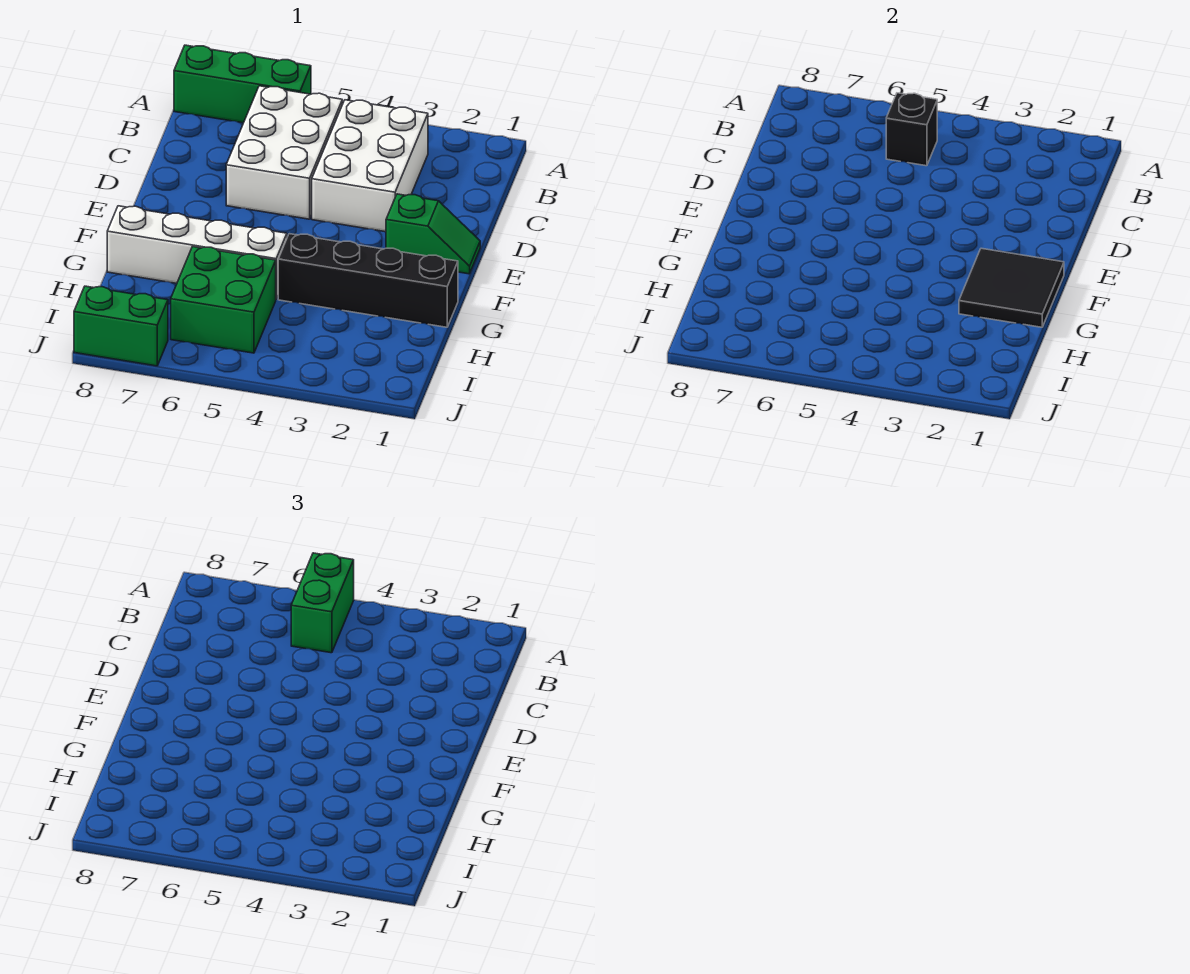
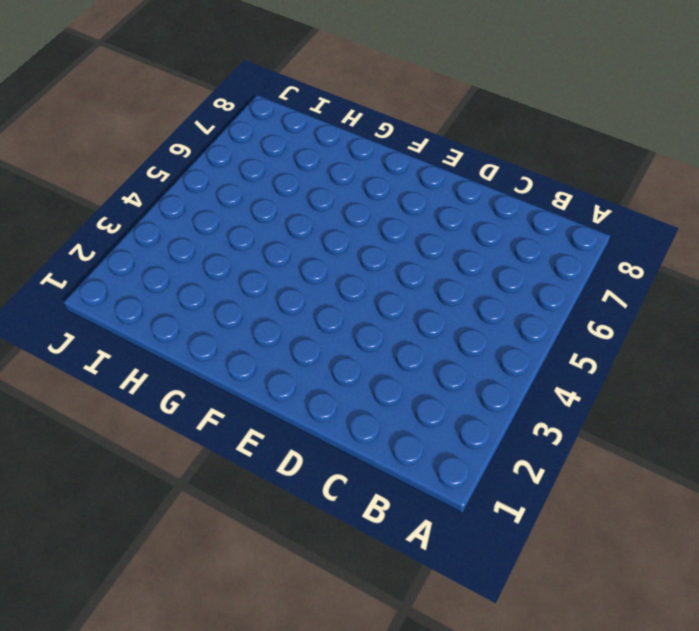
none -> green 1x3 brick [174,45,311,123]
none -> white 2x3 brick [312,100,428,232]

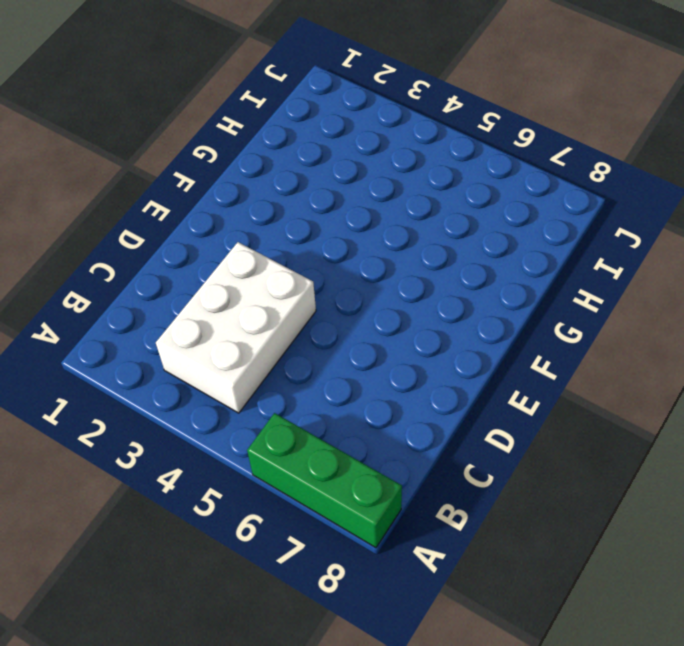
none -> white 2x3 brick [226,86,342,219]
none -> green 1x2 slope [386,194,480,274]

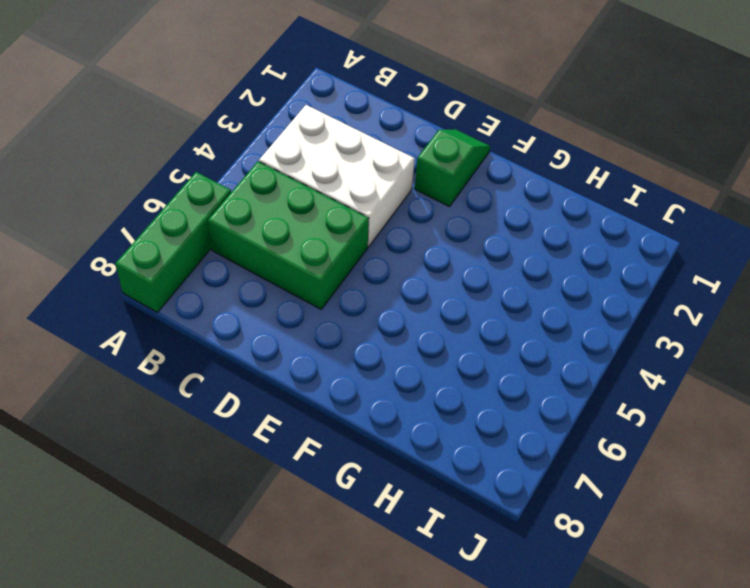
green 2x3 brick [208,161,369,309] -> white 2x3 brick [226,86,342,219]
none -> black 1x4 brick [278,234,458,327]
none -> white 1x4 brick [107,206,287,299]

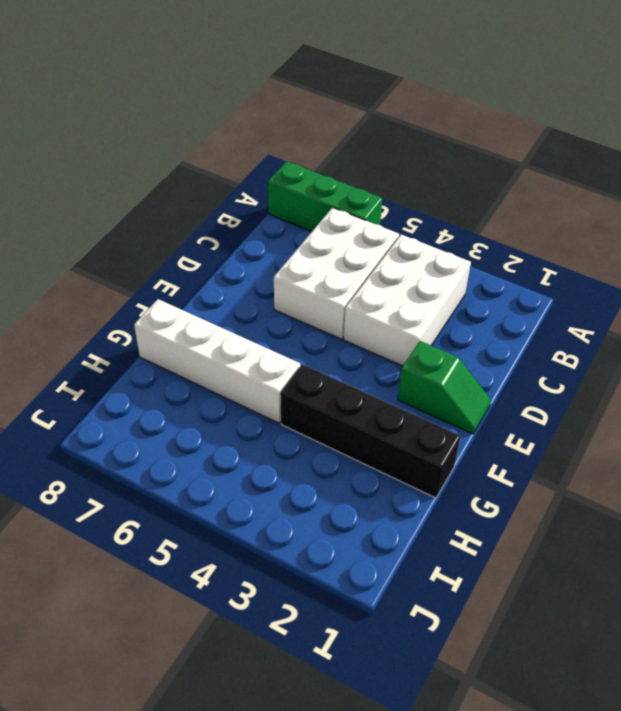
none -> green 2x2 brick [171,247,276,353]
none -> green 1x2 brick [74,286,168,366]

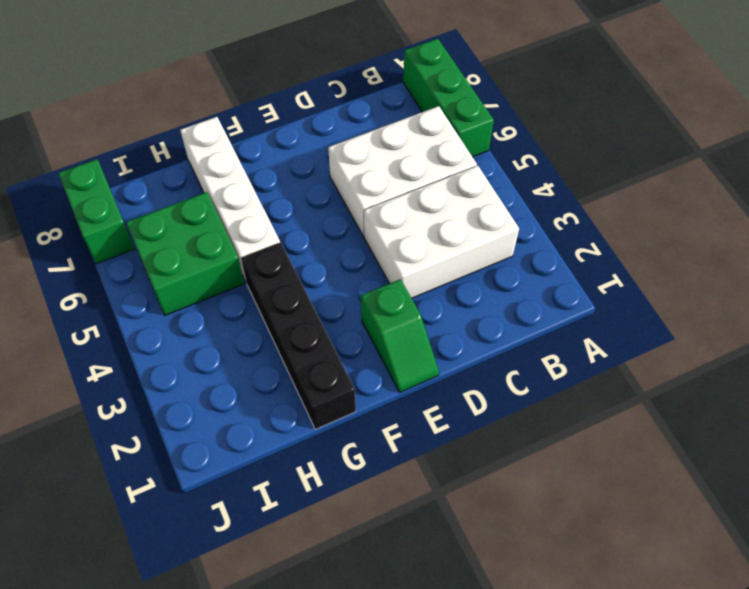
none -> black 1x1 brick [886,93,937,166]
none -> black 2x2 tile [959,248,1064,327]

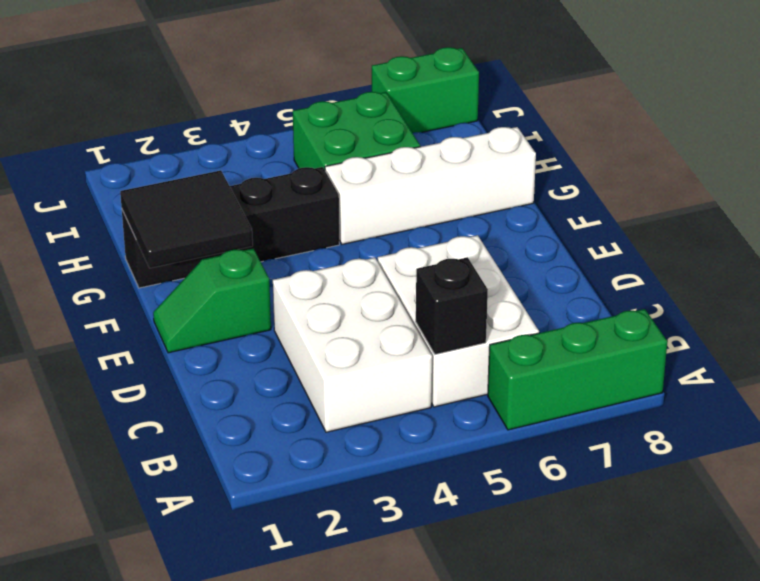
none -> green 1x2 brick [291,553,354,653]

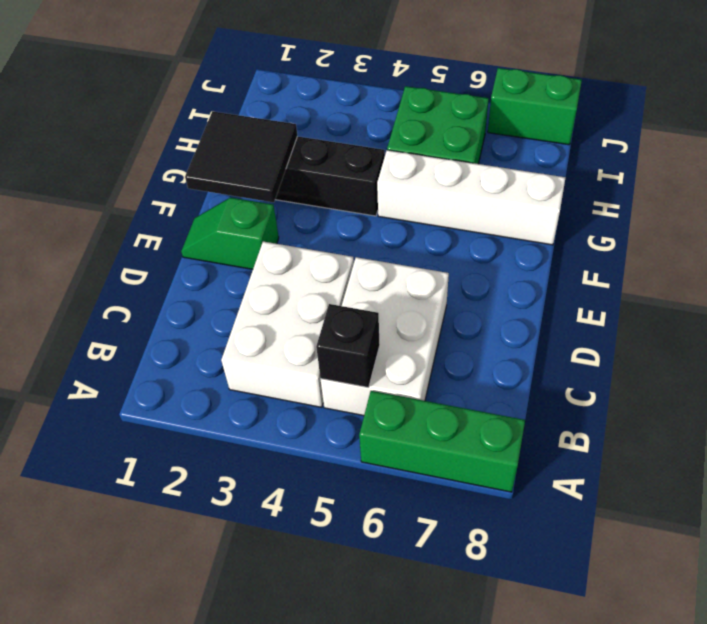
none -> green 1x2 brick [291,553,354,653]

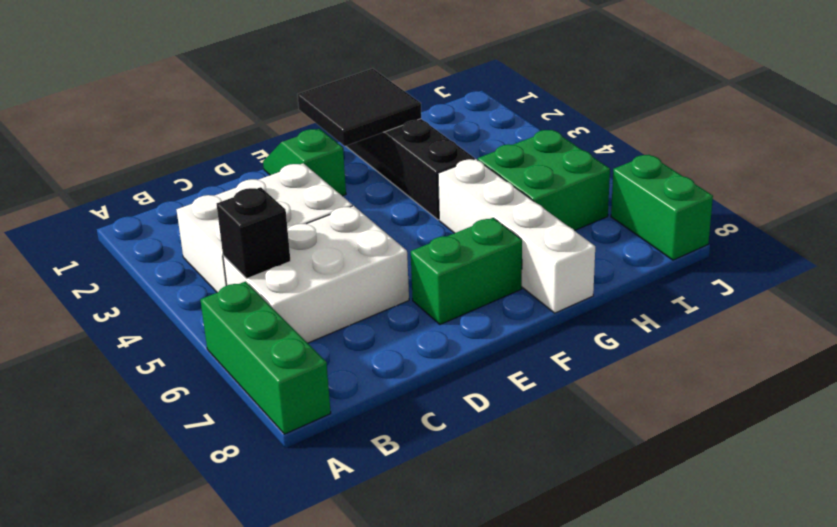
green 1x2 brick [411,218,522,325] -> green 1x2 brick moved to [291,553,354,653]

